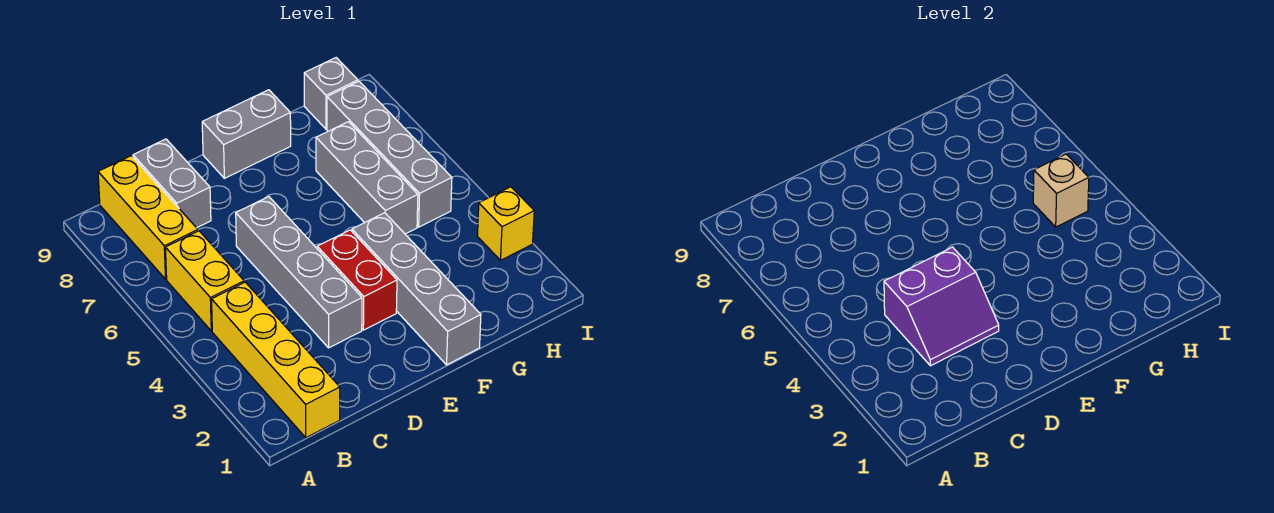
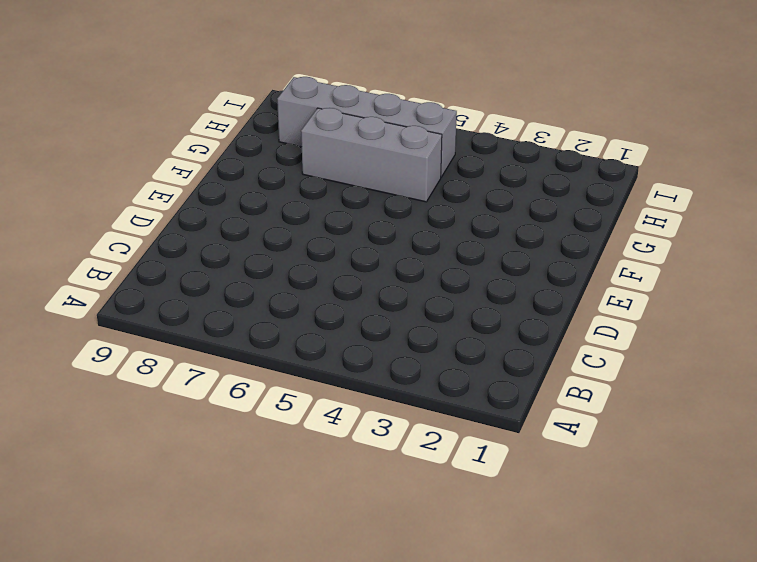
none -> yellow 1x4 brick [212,282,340,438]
none -> yellow 1x2 brick [165,231,244,331]
none -> yellow 1x3 brick [98,156,198,279]

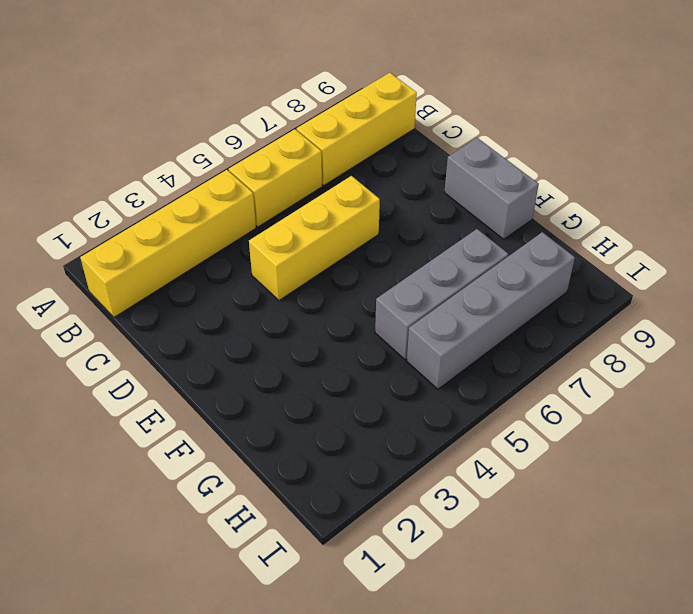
yellow 1x3 brick [249,176,380,300] -> grey 1x4 brick [236,197,362,348]
none -> grey 1x2 brick [133,139,211,228]
none -> red 1x2 brick [317,230,397,330]
none -> grey 1x4 brick [352,213,481,365]

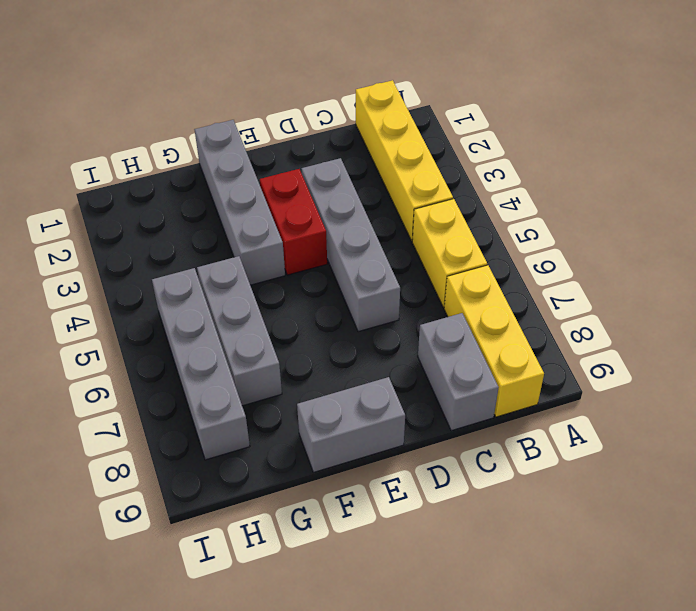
none -> grey 1x1 brick [304,58,358,129]
none -> yellow 1x1 brick [477,187,534,260]
none -> purple 2x2 slope [884,247,999,366]

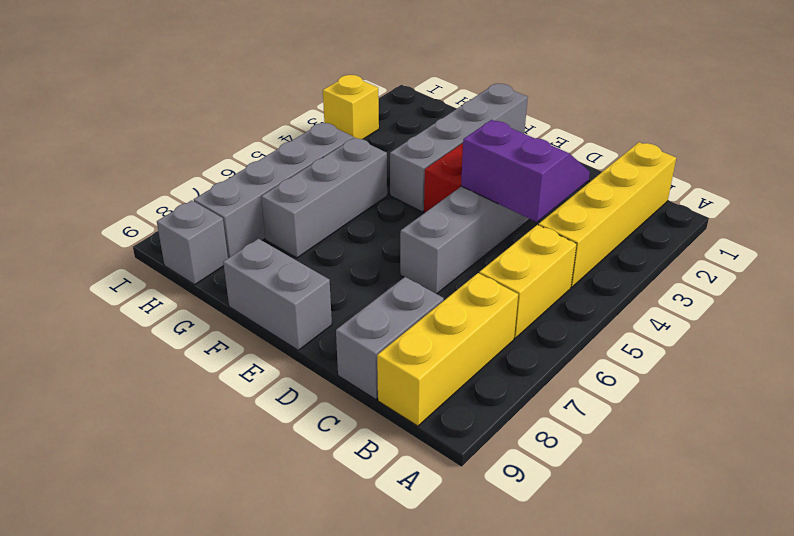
none -> tan 1x1 brick [1033,154,1089,227]

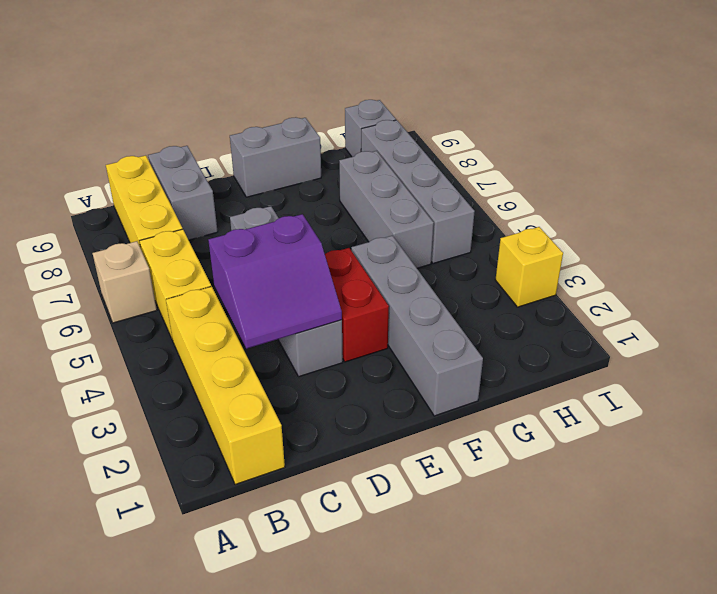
tan 1x1 brick [92,241,157,323] -> tan 1x1 brick moved to [1033,154,1089,227]

